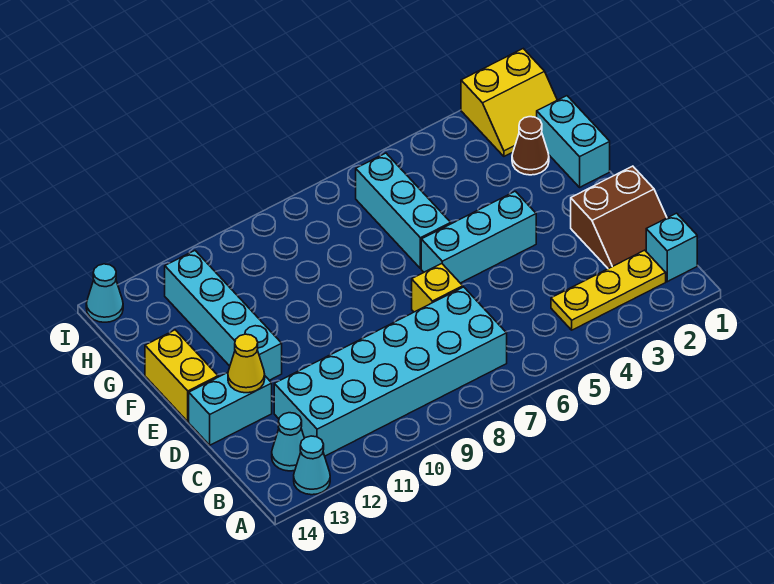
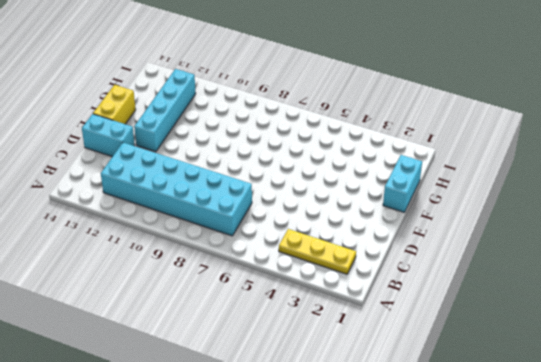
none -> cyan 1x1 cone [294,436,330,495]
none -> cyan 1x1 brick [646,213,697,282]
none -> cyan 1x1 cone [272,413,304,471]

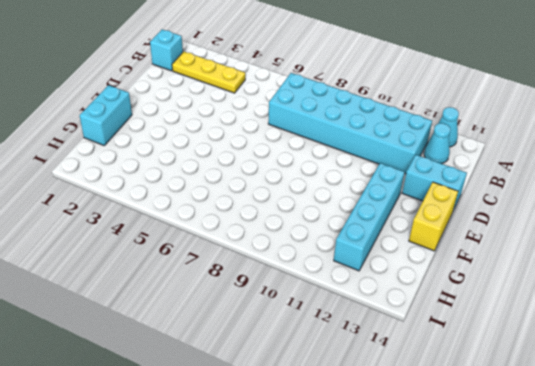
none -> brown 2x2 slope [571,166,667,269]
none -> yellow 1x1 brick [412,264,463,312]
none -> cyan 1x3 brick [421,191,536,283]

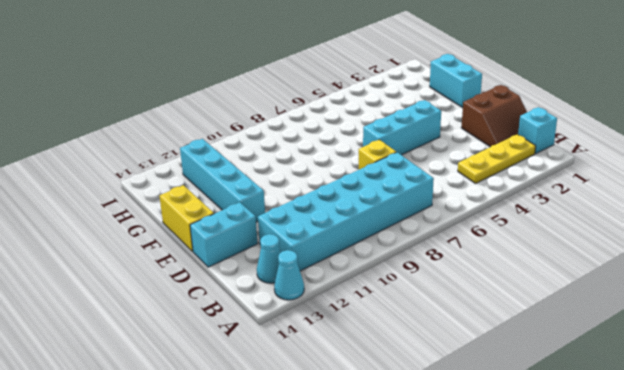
none -> cyan 1x3 brick [356,153,451,269]
none -> brown 1x1 cone [512,117,549,175]
none -> yellow 2x2 slope [461,49,557,156]

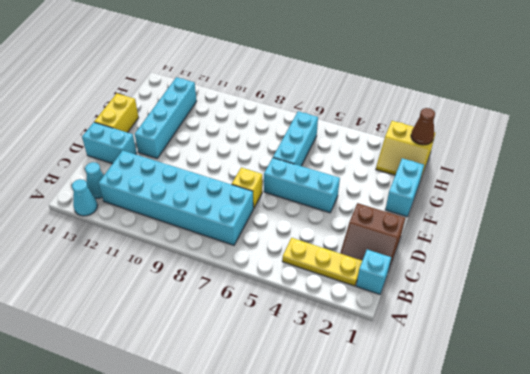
brown 1x1 cone [411,108,435,145] -> brown 1x1 cone moved to [512,117,549,175]
none -> cyan 1x1 cone [86,264,123,322]
none -> yellow 1x1 cone [228,334,265,393]

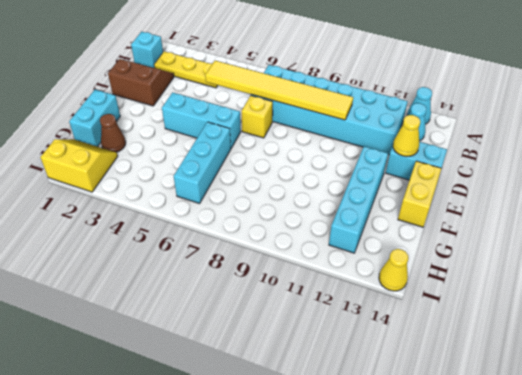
yellow 1x6 tile [205,61,353,120] -> none
yellow 1x1 cone [379,249,408,291] -> cyan 1x1 cone [86,264,123,322]

